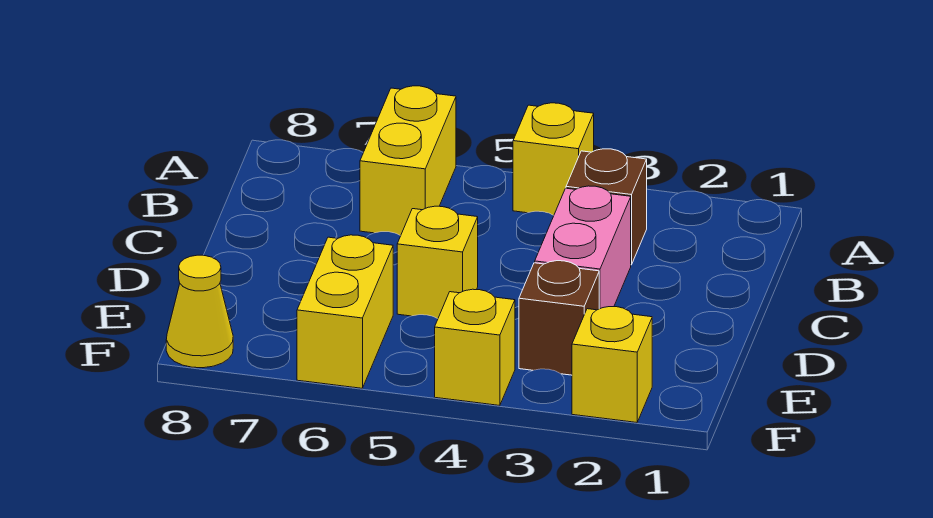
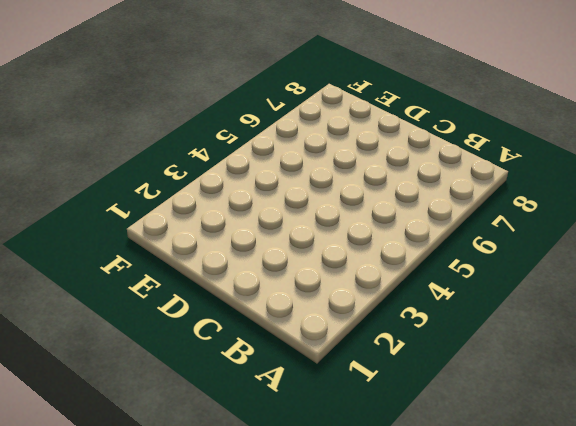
none -> yellow 1x1 brick [513,103,594,215]
none -> yellow 1x2 brick [360,86,456,236]

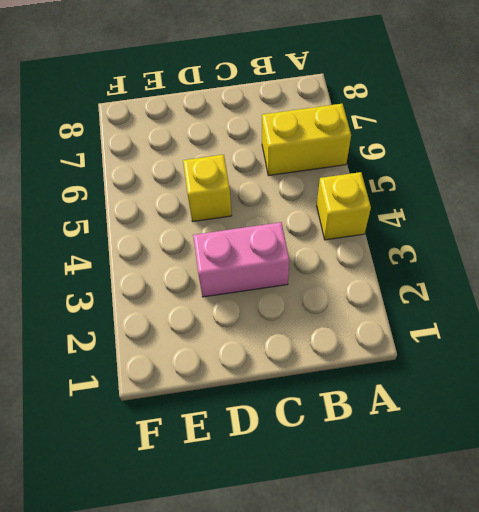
none -> brown 1x1 brick [566,149,647,265]
none -> brown 1x1 brick [519,261,599,375]

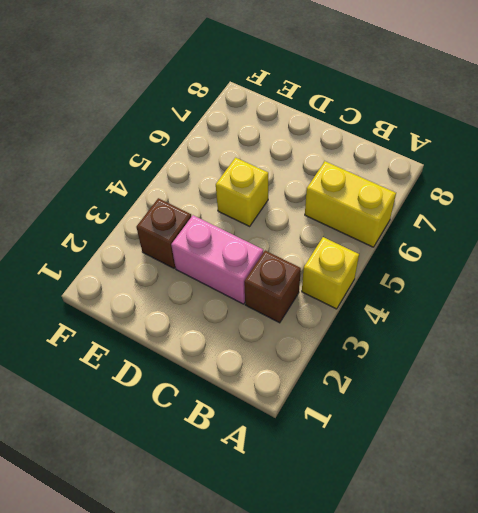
none -> yellow 1x2 brick [297,235,393,388]
none -> yellow 1x1 brick [572,307,652,423]

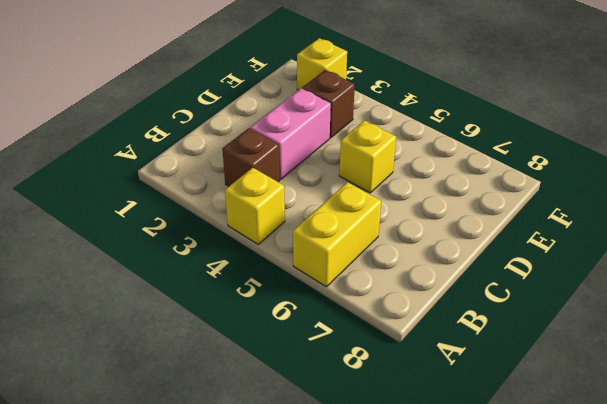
none -> yellow 1x2 brick [297,235,393,388]
none -> yellow 1x1 brick [435,289,515,406]

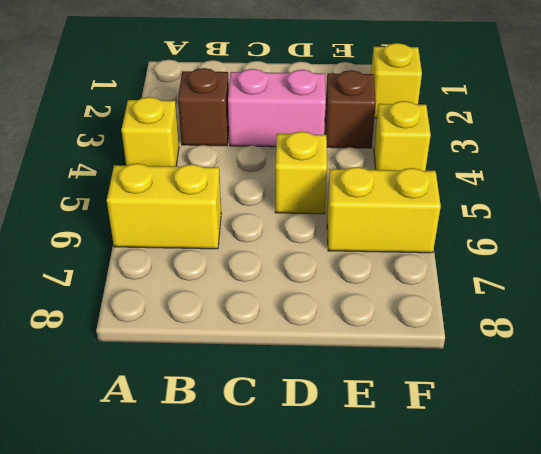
none -> yellow 1x1 cone [166,255,233,368]

